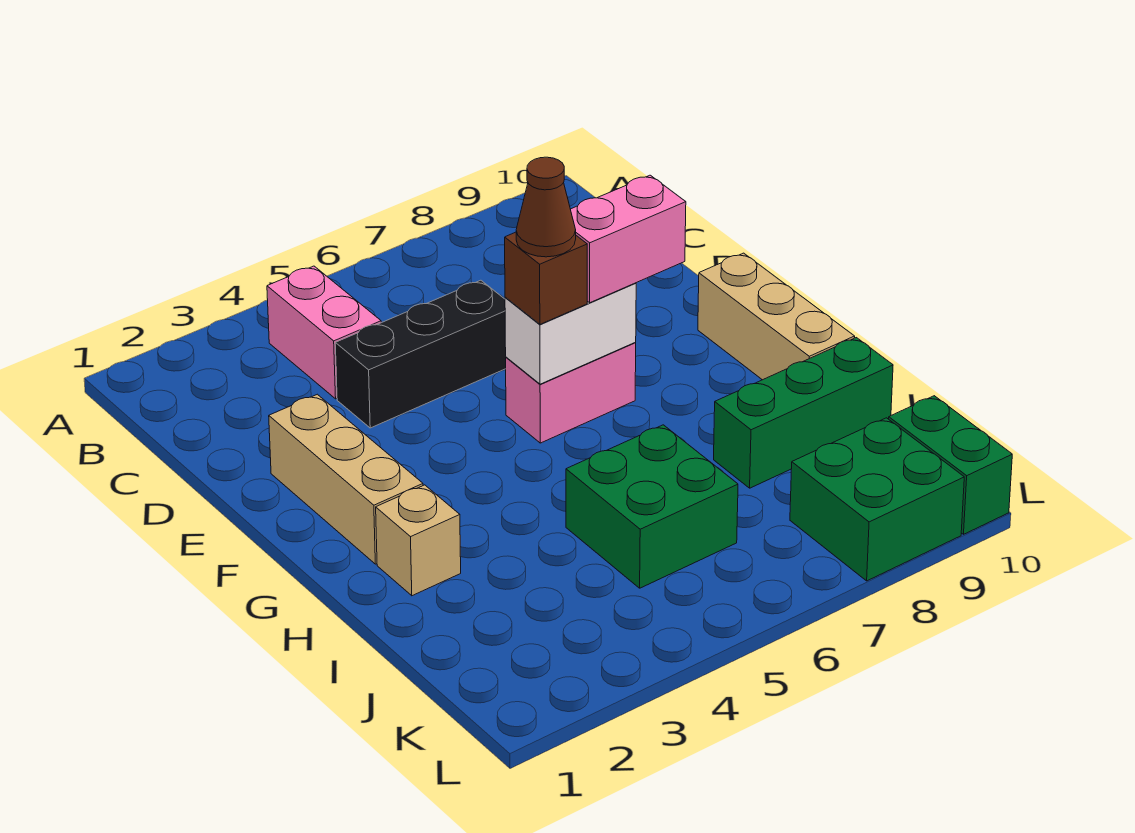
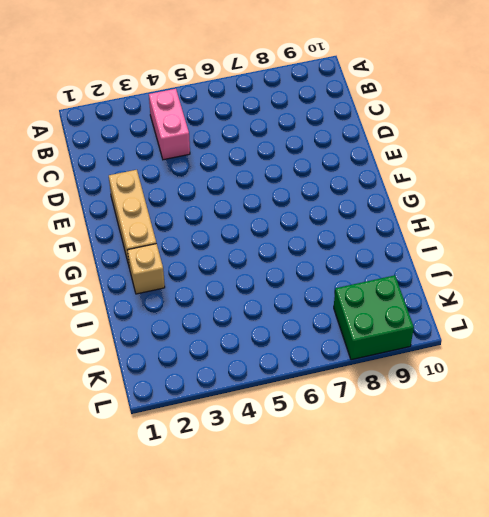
none -> black 1x3 brick [335,280,506,428]
none -> pink 1x2 brick [506,343,636,443]
none -> tan 1x3 brick [698,253,855,380]

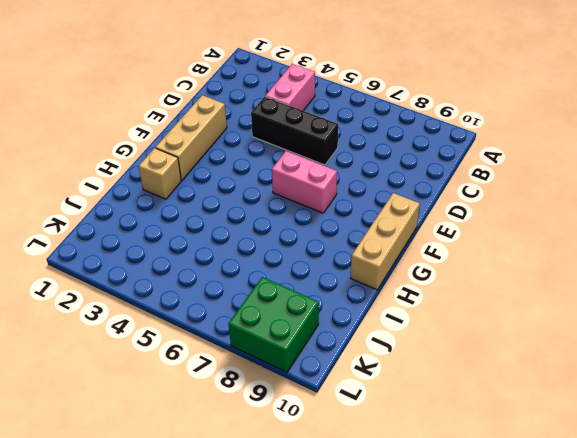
none -> green 2x2 brick [566,425,738,588]
none -> green 1x3 brick [714,338,893,488]
none -> green 1x2 brick [889,396,1012,534]

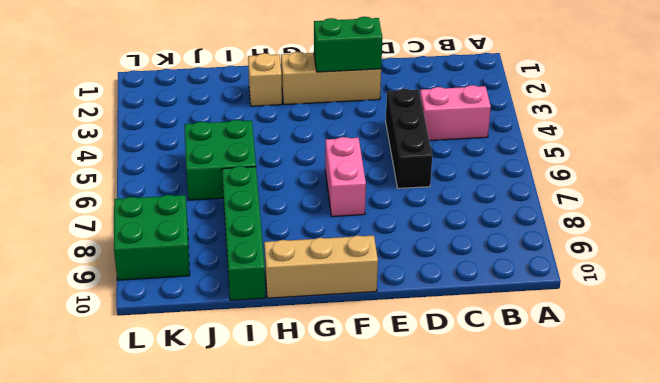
green 1x2 brick [314,17,382,72] -> green 1x2 brick moved to [889,396,1012,534]
green 1x4 brick [222,166,265,300] -> green 1x3 brick [714,338,893,488]
none -> white 1x2 brick [505,283,636,384]
none -> brown 1x1 brick [505,232,587,324]
none -> pink 1x2 brick [570,175,686,303]

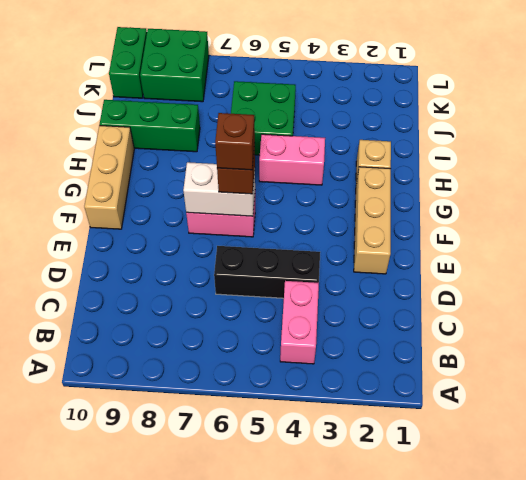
brown 1x1 brick [215,113,255,170] -> brown 1x1 cone [516,157,576,257]
pink 1x2 brick [259,134,325,185] -> pink 1x2 brick moved to [570,175,686,303]

